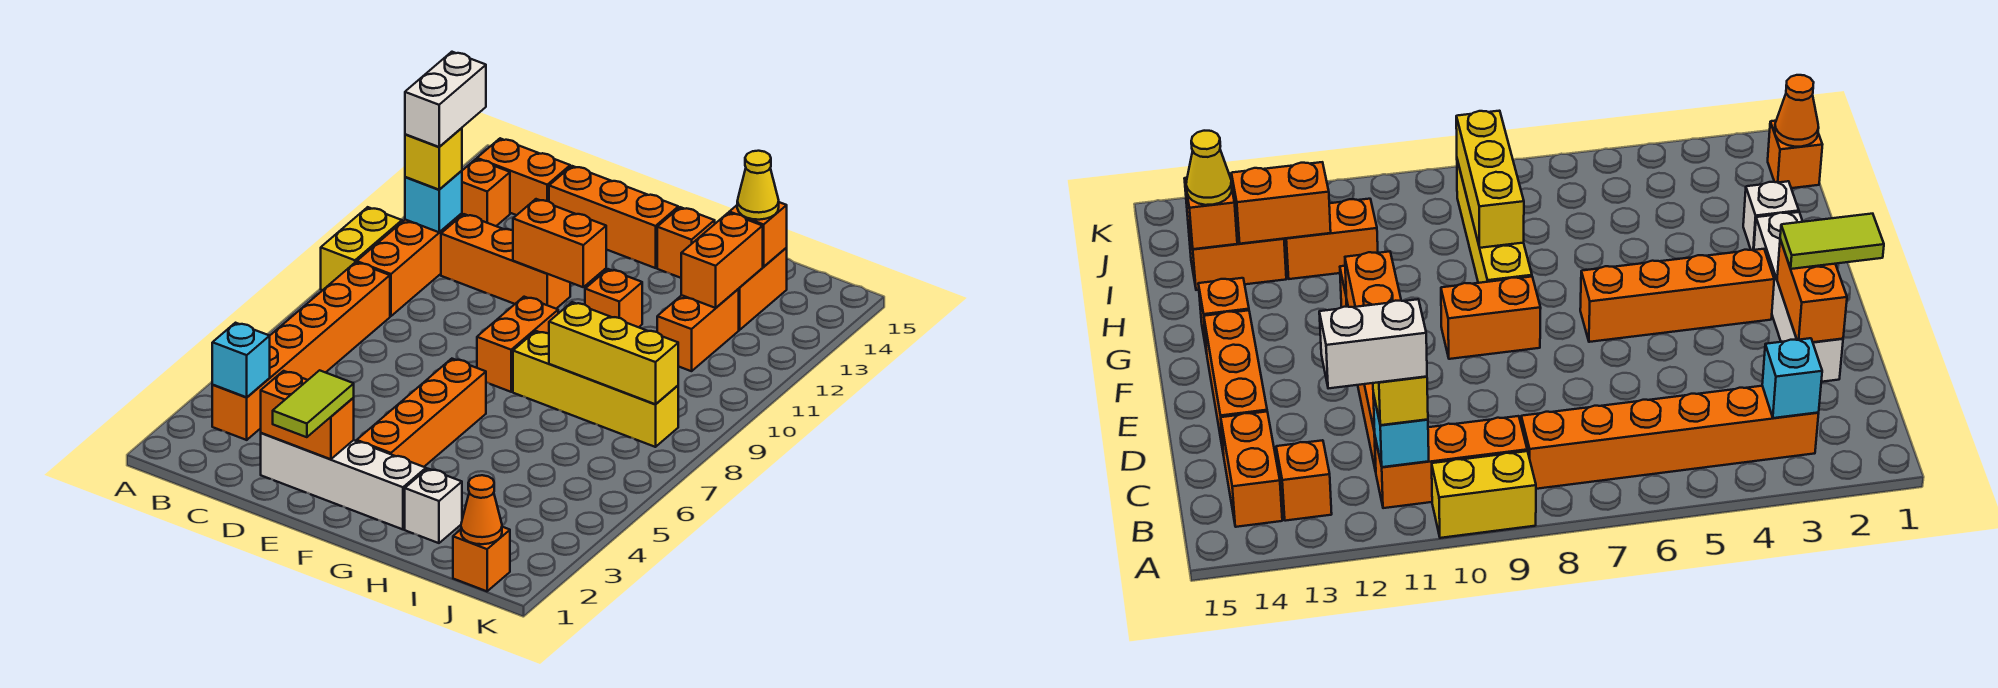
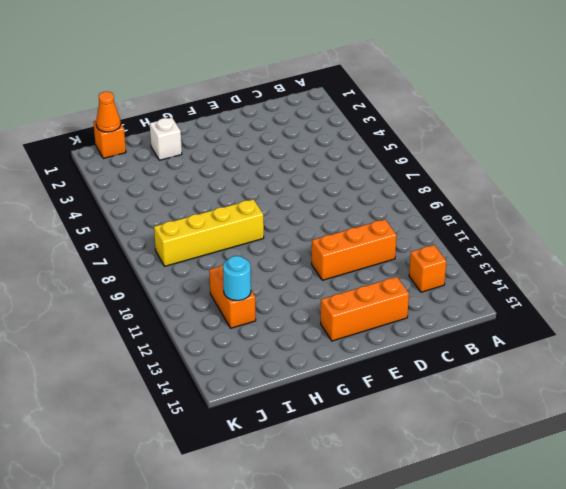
cyan 1x1 round brick [223,256,251,301] -> orange 1x2 brick [681,213,763,308]
none -> yellow 1x2 brick [321,207,402,290]
none -> orange 1x6 brick [212,262,390,440]
none -> orange 1x3 brick [357,213,462,316]

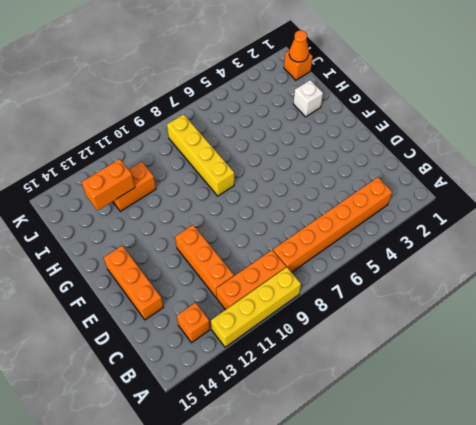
yellow 1x4 brick [211,267,301,347] -> yellow 1x2 brick [321,207,402,290]
none -> orange 1x2 brick [477,138,570,215]
none -> white 1x4 brick [261,433,426,529]
none -> orange 1x4 brick [357,359,486,467]

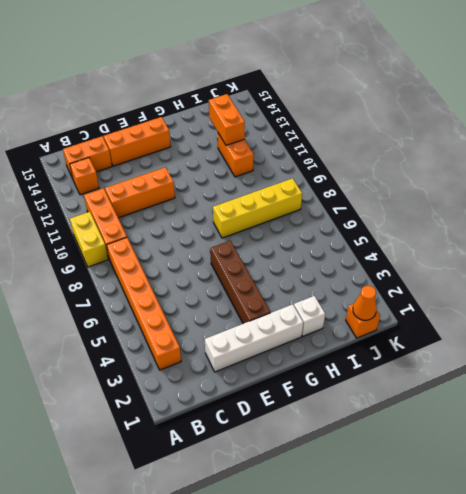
brown 1x4 brick [210,241,270,324] -> orange 1x4 brick [357,359,486,467]
none -> orange 1x2 brick [477,297,558,392]
none -> orange 1x1 brick [585,269,642,327]
none -> orange 1x1 brick [657,207,715,278]

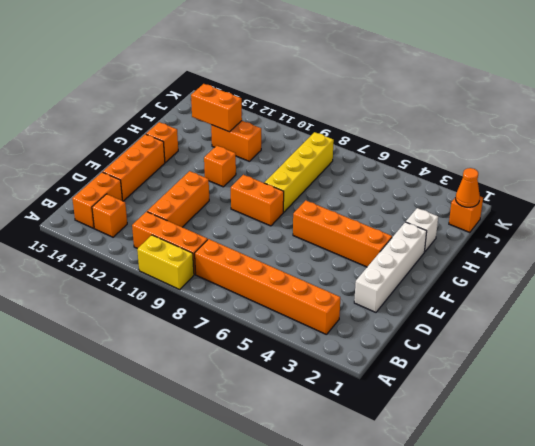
none -> orange 1x2 brick [739,248,787,330]
none -> cyan 1x1 brick [212,323,270,397]
none -> cyan 1x1 brick [405,171,462,232]

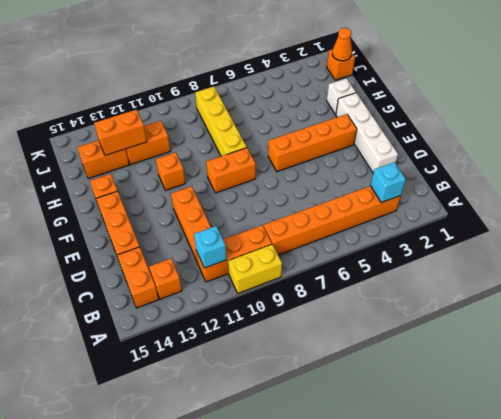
none -> orange 1x2 brick [261,371,354,459]
none -> orange 1x2 brick [513,199,606,287]
none -> yellow 1x3 brick [549,302,678,404]

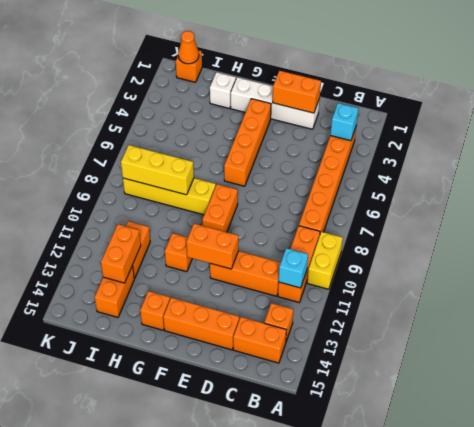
none -> orange 1x1 brick [729,202,787,267]
none -> yellow 1x1 brick [405,128,462,190]
none -> lime 1x2 tile [273,370,354,437]

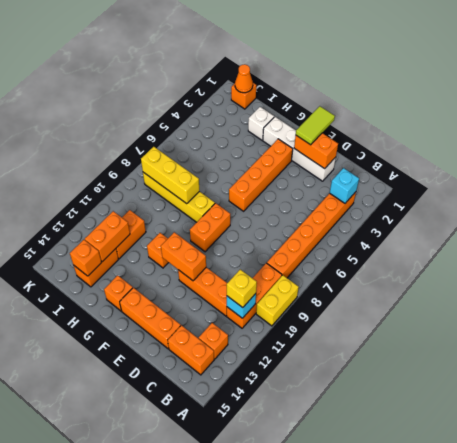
none -> yellow 1x1 cone [737,151,779,220]
none -> white 1x2 brick [405,52,486,147]

